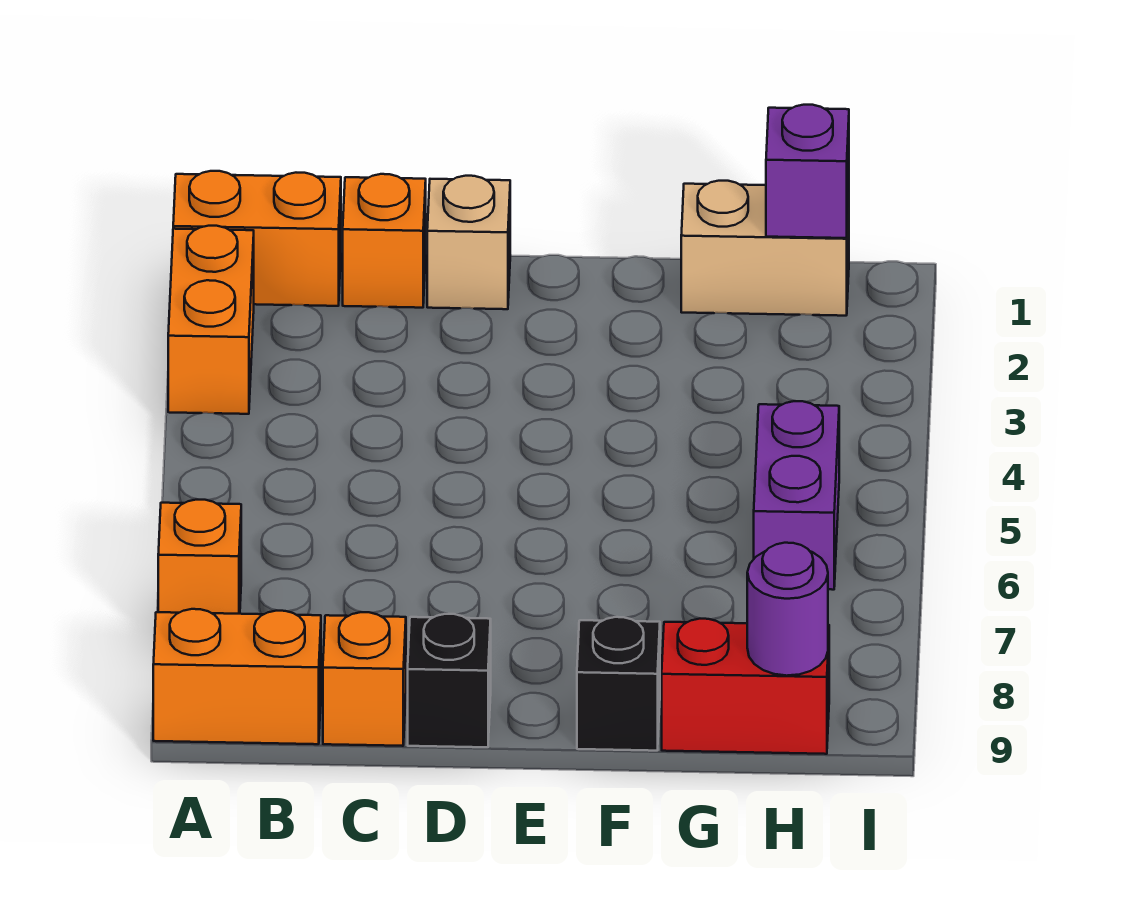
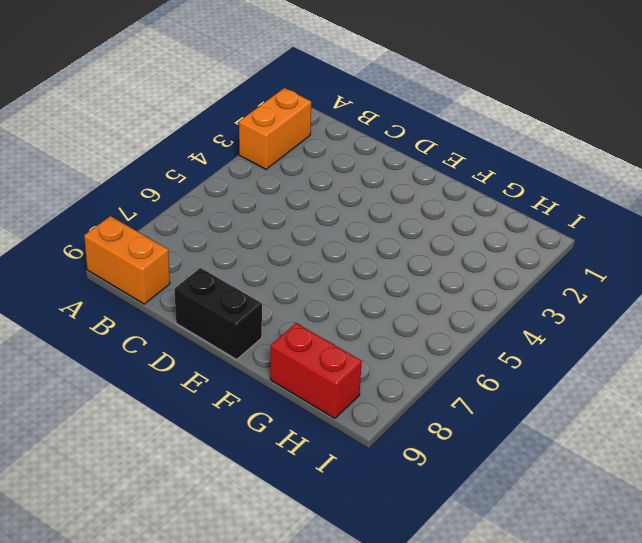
black 1x2 brick [175,268,262,359] -> black 1x1 brick [408,614,491,747]
none -> orange 1x2 brick [173,171,341,306]
none -> orange 1x1 brick [158,500,241,614]
none -> orange 1x1 brick [343,174,426,308]

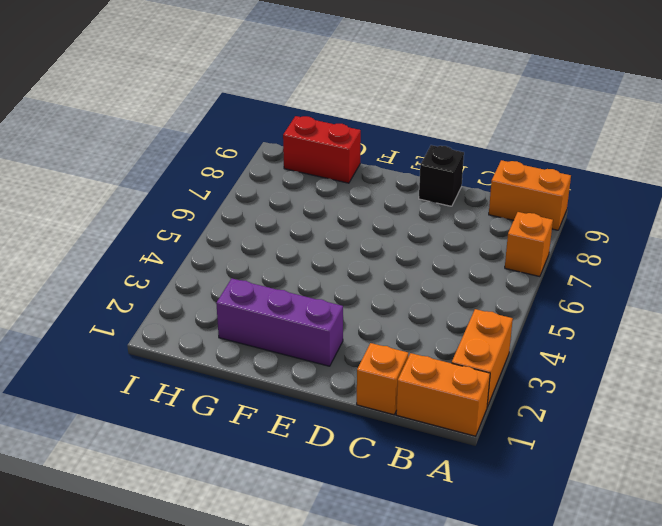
purple 1x3 brick [216,278,343,366] -> none
none -> orange 1x1 brick [323,612,406,746]
none -> tan 1x1 brick [427,176,510,309]
none -> black 1x1 brick [577,617,660,751]

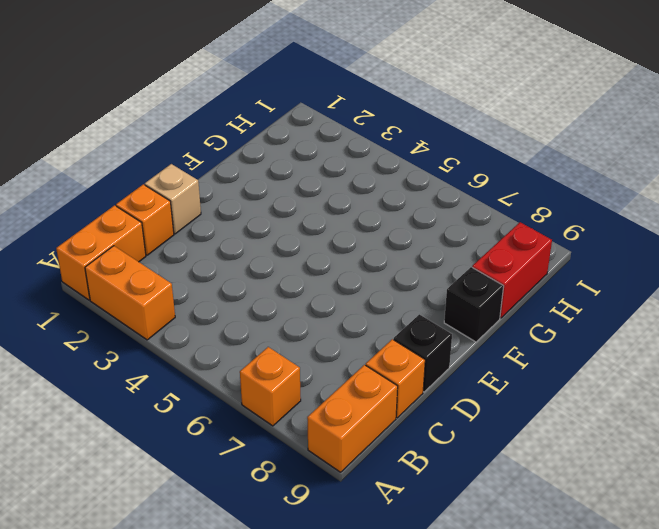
none -> tan 1x2 brick [681,181,849,316]
none -> purple 1x2 brick [754,401,839,590]
none -> purple 1x1 brick [766,105,849,238]

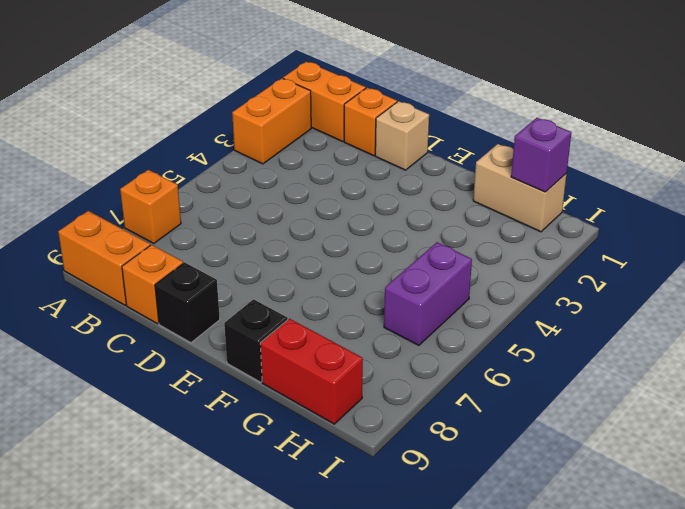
none -> purple 1x1 round brick [747,543,828,676]

